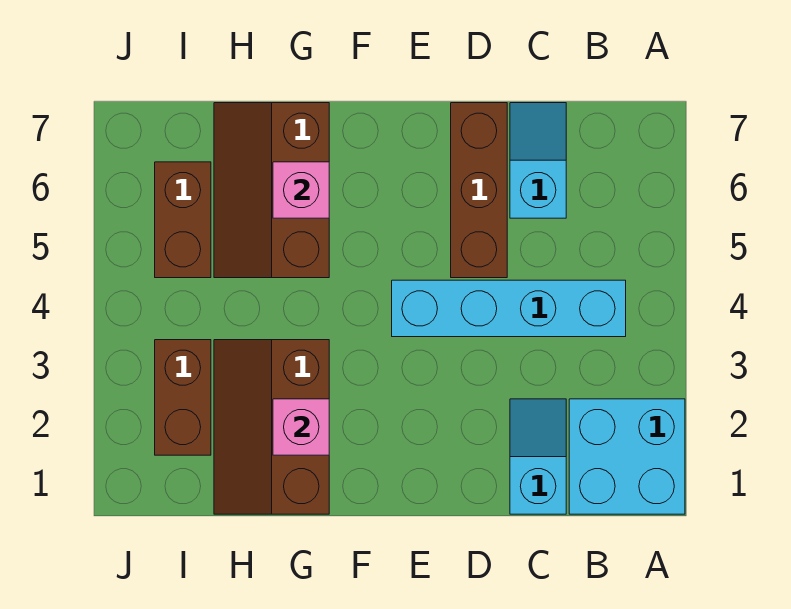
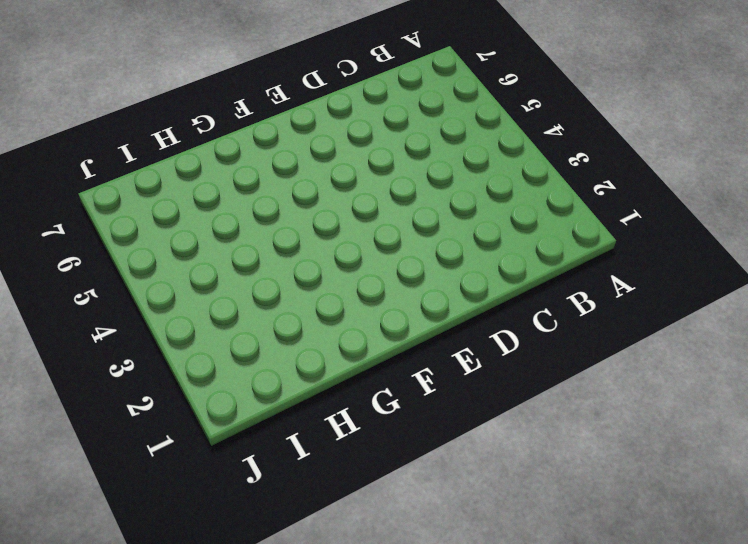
none -> cyan 2x2 brick [569,399,685,514]
none -> cyan 1x4 brick [392,280,626,337]

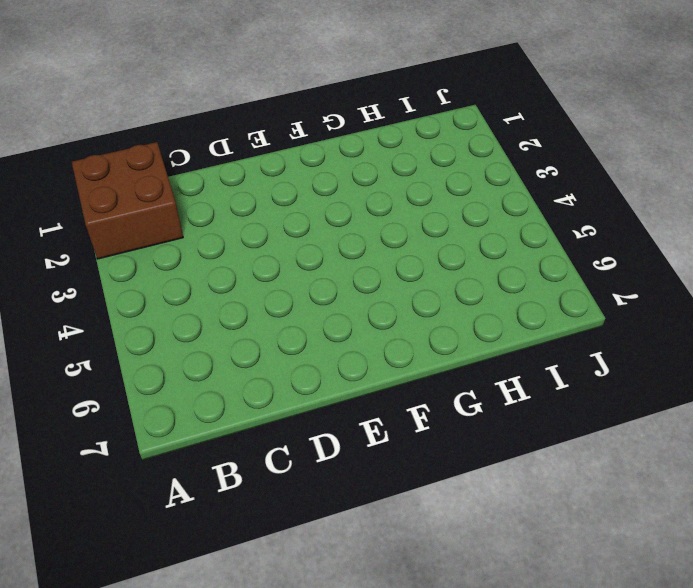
brown 2x2 brick [72,142,183,259] -> cyan 2x2 brick [569,399,685,514]
none -> cyan 1x4 brick [392,280,626,337]
none -> cyan 1x2 slope [510,399,566,514]

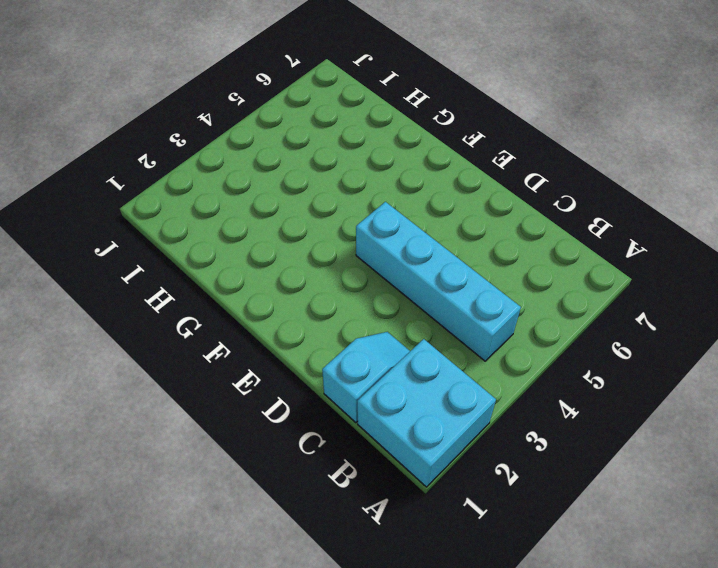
none -> cyan 1x2 slope [510,103,566,218]
none -> brown 1x3 brick [451,103,507,278]

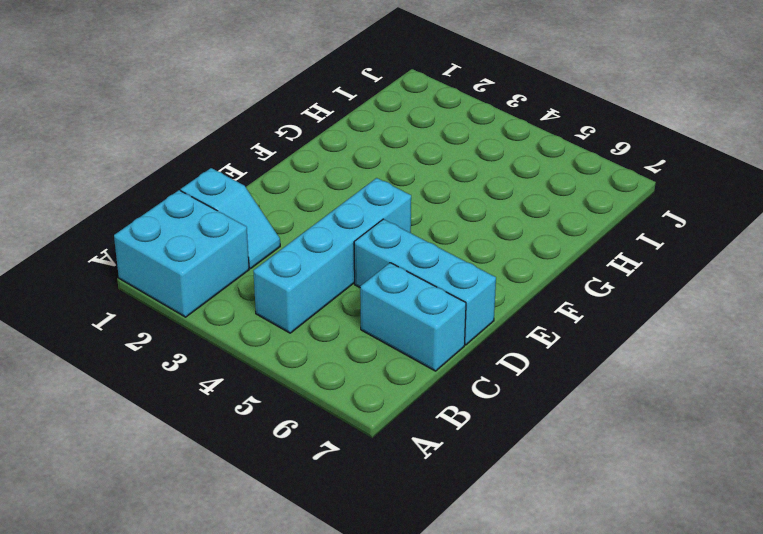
cyan 1x2 brick [360,263,466,371] -> cyan 1x2 slope [510,103,566,218]
cyan 1x3 brick [354,219,496,345] -> brown 1x3 brick [451,103,507,278]
none -> brown 2x3 slope [214,340,329,514]
none -> brown 2x3 slope [214,103,329,278]

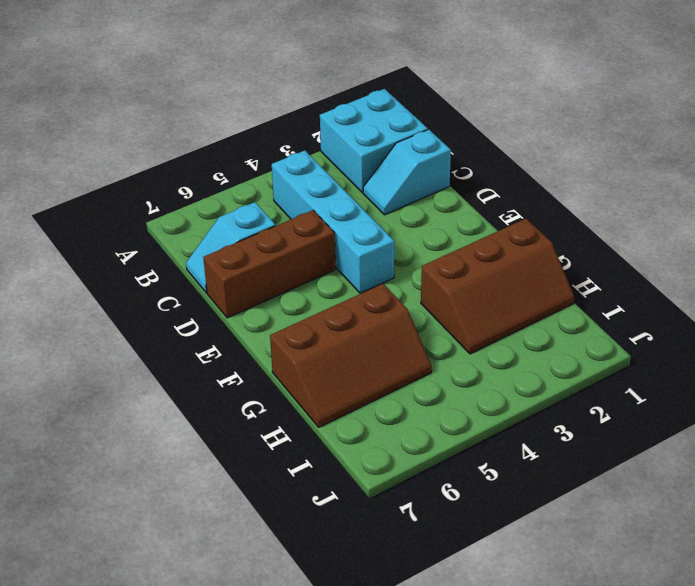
none -> brown 1x2 brick [155,340,211,455]
none -> brown 1x2 brick [155,162,211,278]

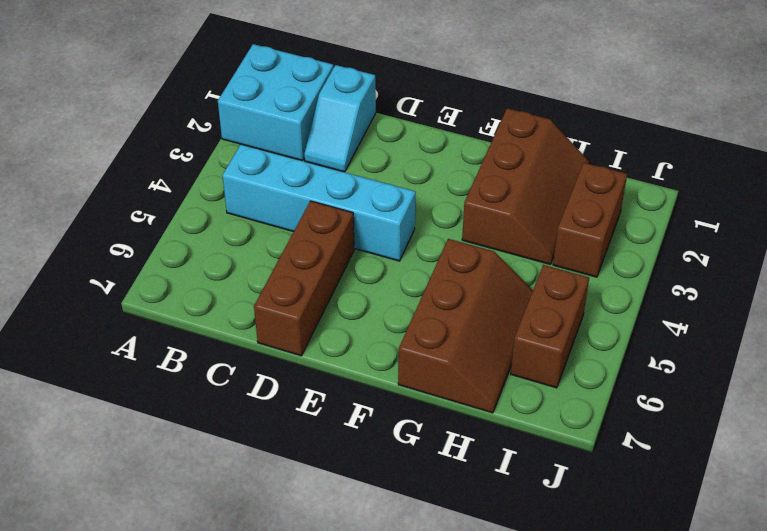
none -> cyan 1x2 slope [510,103,566,218]
none -> pink 1x1 brick [273,399,329,455]

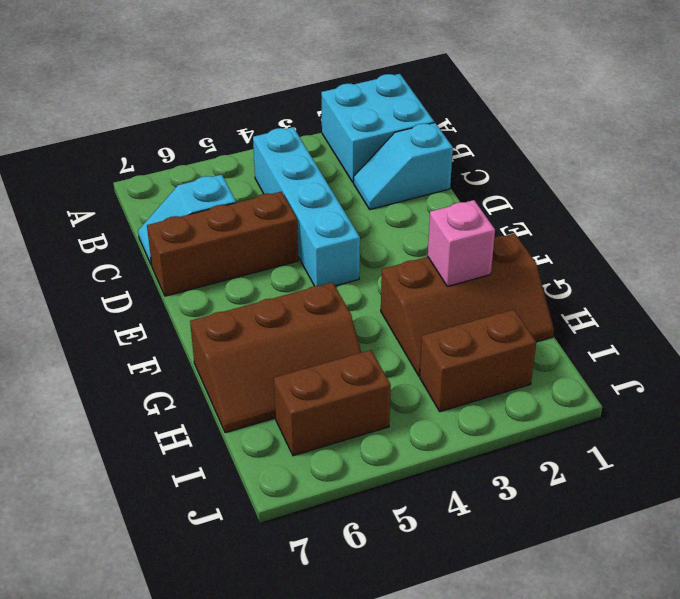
none -> pink 1x1 brick [273,162,329,218]

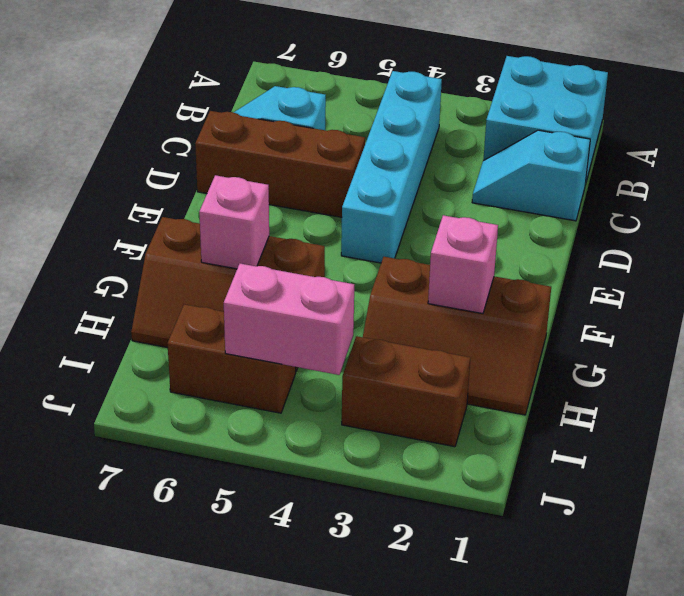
pink 1x2 brick [224,264,354,375] -> none

